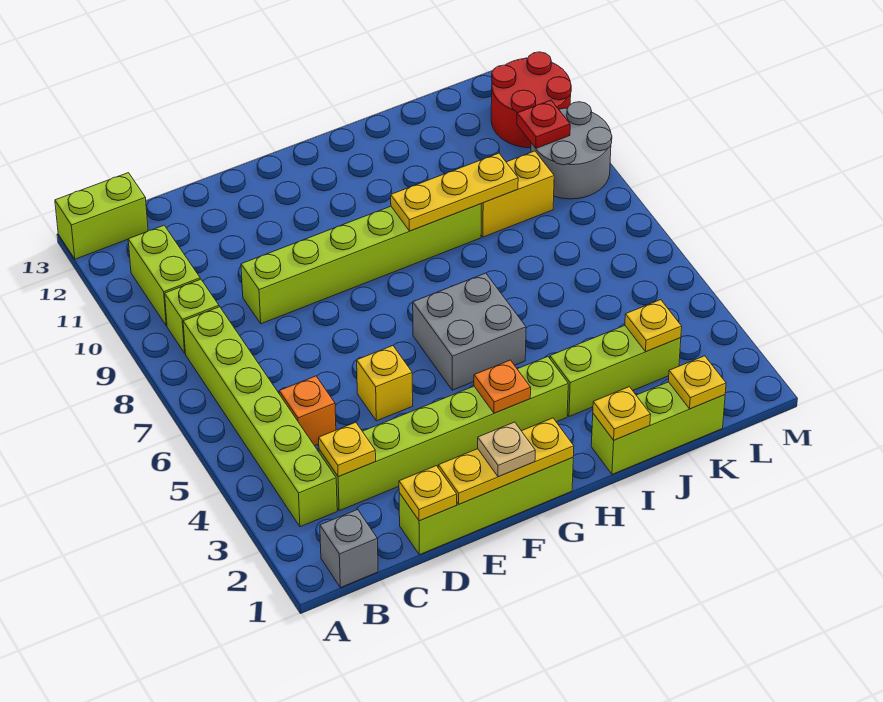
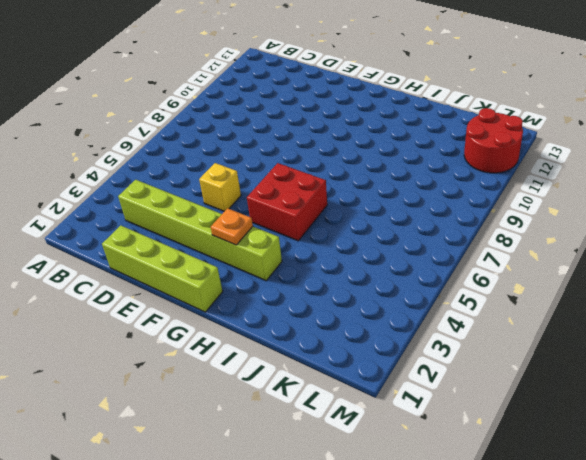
red 2x2 brick [247,163,327,241] -> grey 2x2 brick [413,273,526,390]
none -> lime 1x2 brick [55,173,148,259]
none -> grey 1x1 brick [320,509,378,588]
none -> lime 1x6 brick [183,307,337,527]

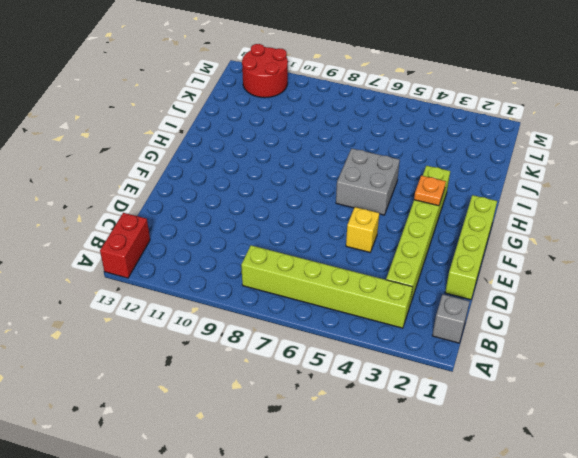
red 1x2 brick [100,213,150,278] -> lime 1x2 brick [55,173,148,259]
none -> lime 1x1 brick [165,279,219,353]
none -> lime 1x2 brick [128,225,200,326]
none -> orange 1x1 brick [279,376,336,446]

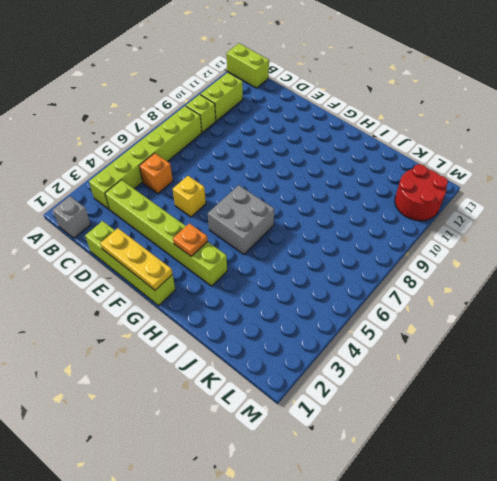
none -> lime 1x6 brick [241,204,481,324]
none -> lime 1x3 brick [591,382,725,474]
none -> lime 1x3 brick [550,326,681,416]

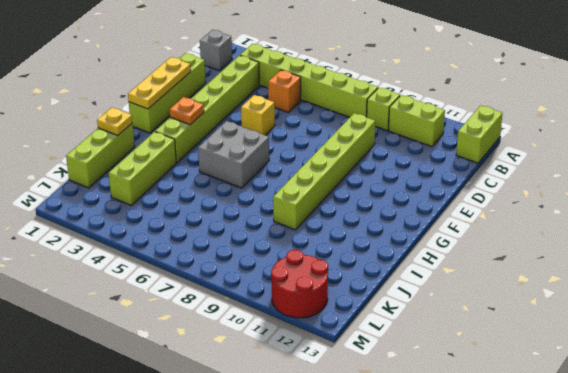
none -> yellow 1x2 brick [481,151,554,237]
none -> grey 2x2 round brick [531,102,612,199]
none -> yellow 1x1 plate [319,422,376,477]

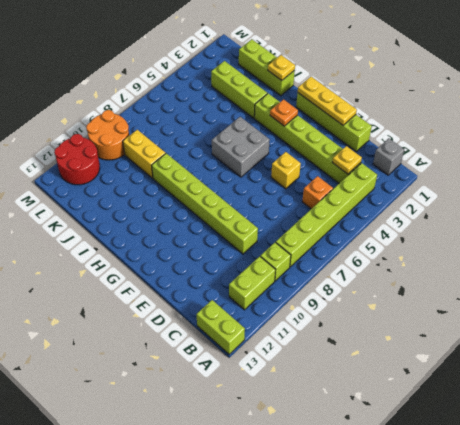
orange 2x2 round brick [86,110,129,160] -> grey 2x2 round brick [531,102,612,199]
none -> yellow 1x1 plate [399,466,457,521]
none -> yellow 1x3 plate [391,153,518,231]
none -> yellow 1x1 plate [668,356,726,409]

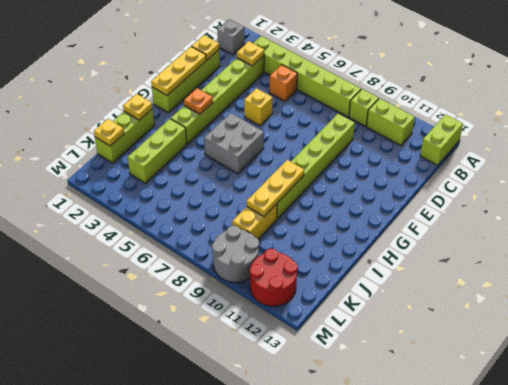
none -> yellow 1x1 plate [625,300,682,352]
none -> red 1x1 plate [517,100,570,148]
none -> tan 1x1 plate [478,422,535,477]

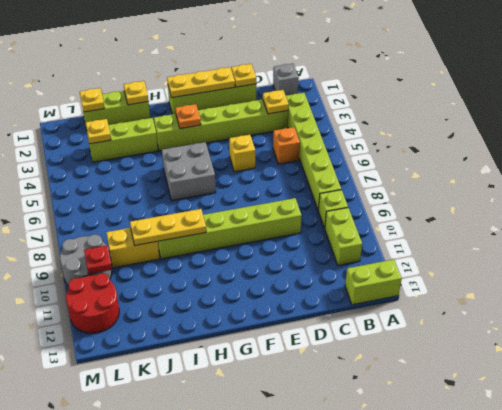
none -> tan 1x1 plate [478,422,535,477]

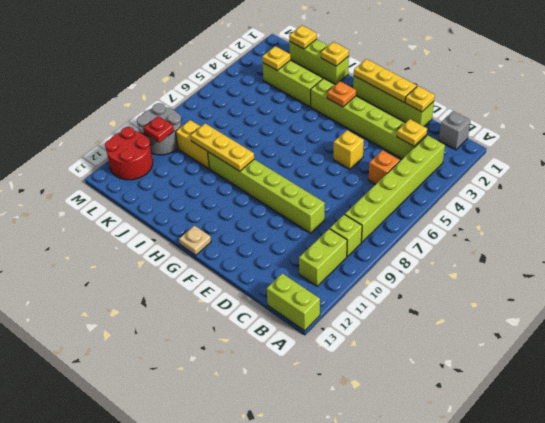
tan 1x1 plate [179,225,211,255] -> tan 1x1 plate moved to [478,422,535,477]
none -> grey 2x2 brick [413,273,526,390]

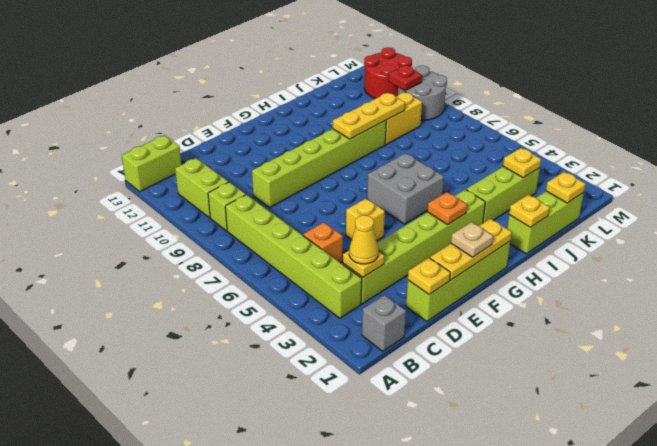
yellow 1x1 cone [349,215,378,264] -> none

